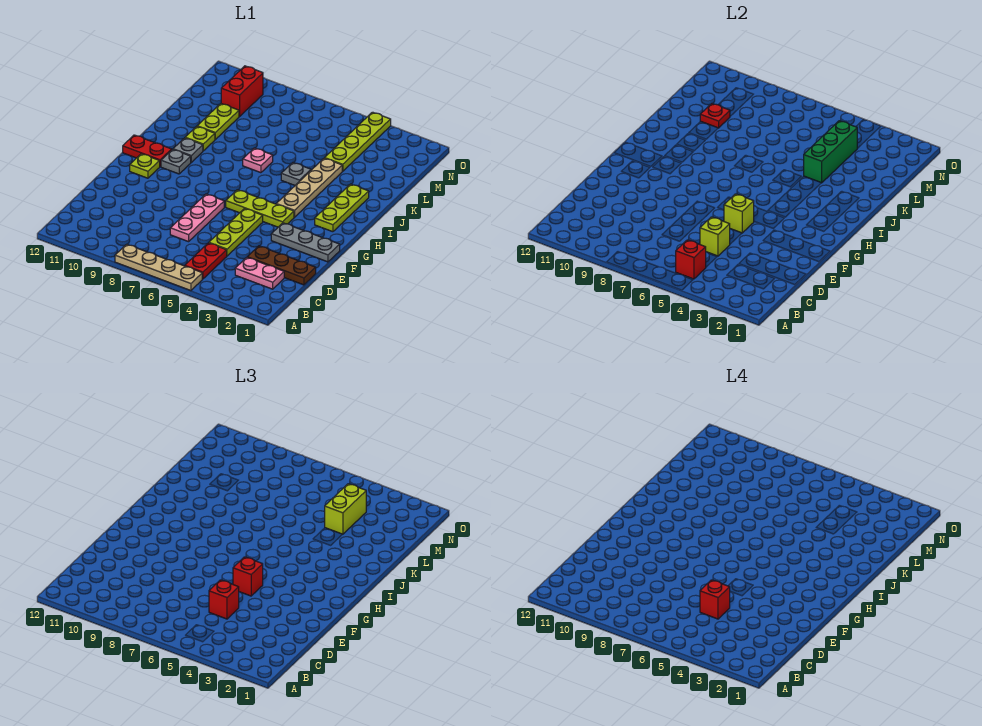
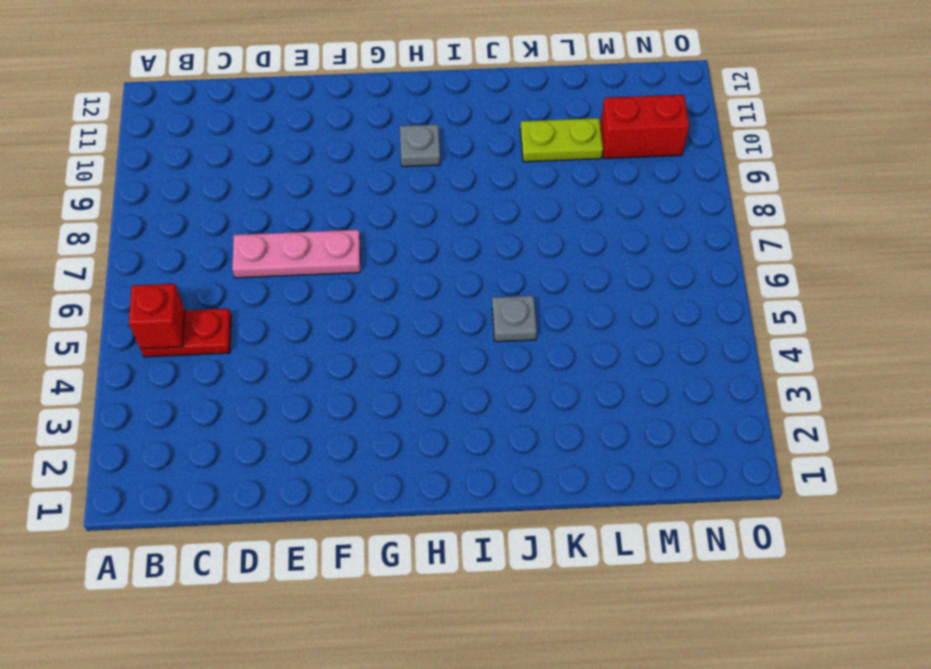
none -> tan 1x4 plate [115,244,202,291]
none -> pink 1x2 plate [235,258,284,289]
none -> brown 1x3 plate [247,246,316,285]

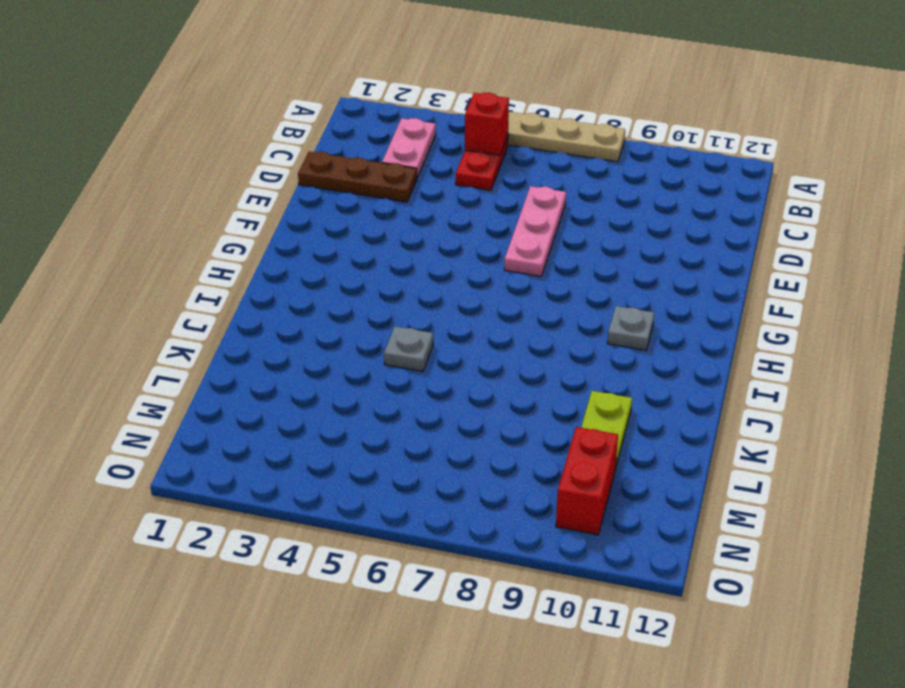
pink 1x2 plate [382,118,436,178] -> pink 1x2 plate turned to [235,258,284,289]
none -> lime 1x3 plate [209,209,263,256]
none -> grey 1x3 plate [271,223,340,262]
none -> lime 1x3 plate [226,190,294,227]

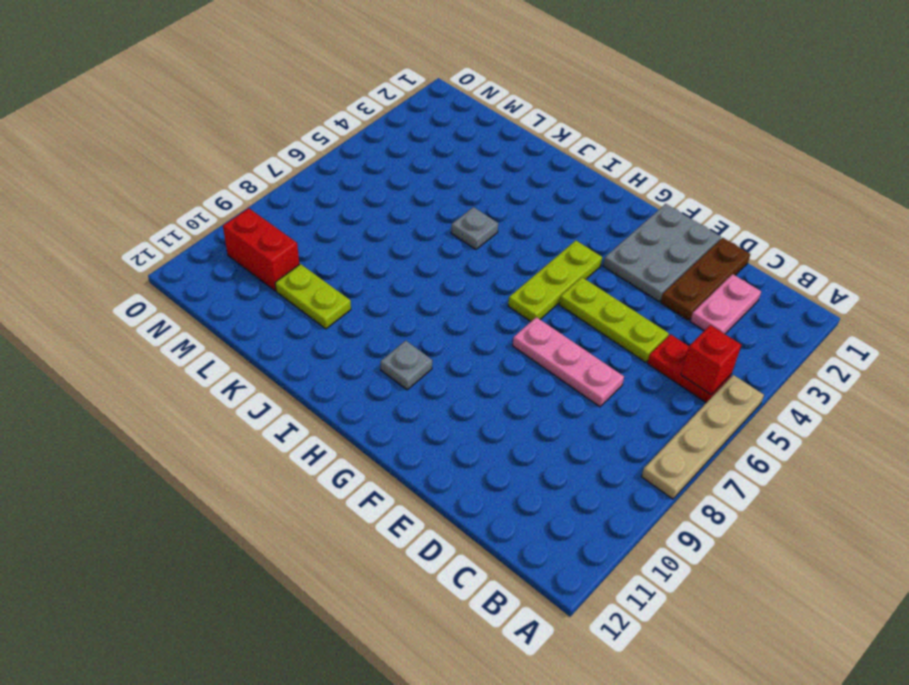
grey 2x3 plate [603,204,721,302] -> grey 1x3 plate [271,223,340,262]
none -> lime 1x1 plate [130,154,160,178]
none -> lime 1x3 plate [315,184,369,232]
none -> tan 1x4 plate [277,158,342,217]

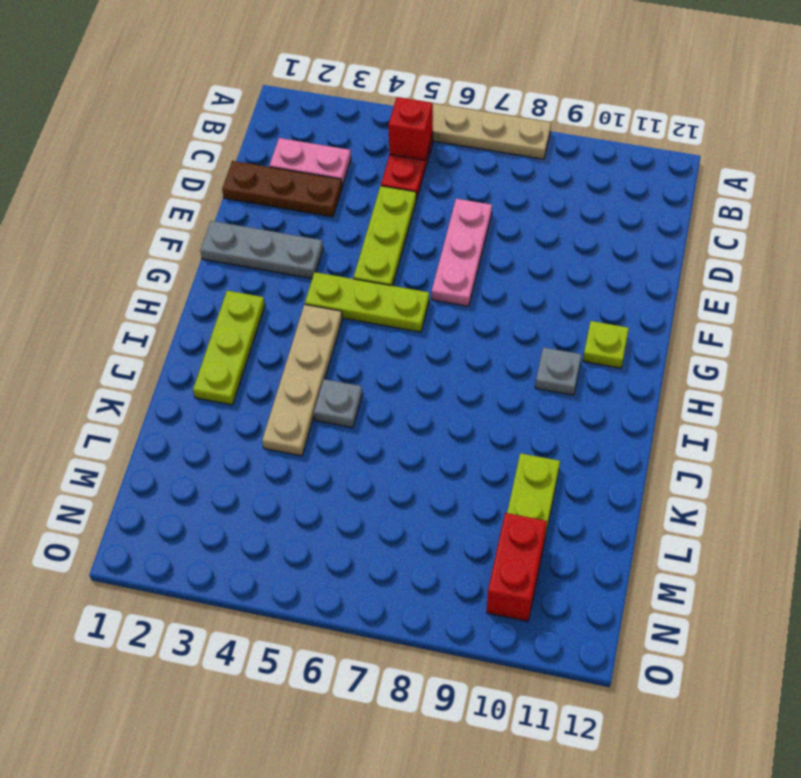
none -> red 1x2 plate [123,135,172,167]
none -> grey 1x1 plate [173,138,203,162]
none -> pink 1x1 plate [243,148,273,173]

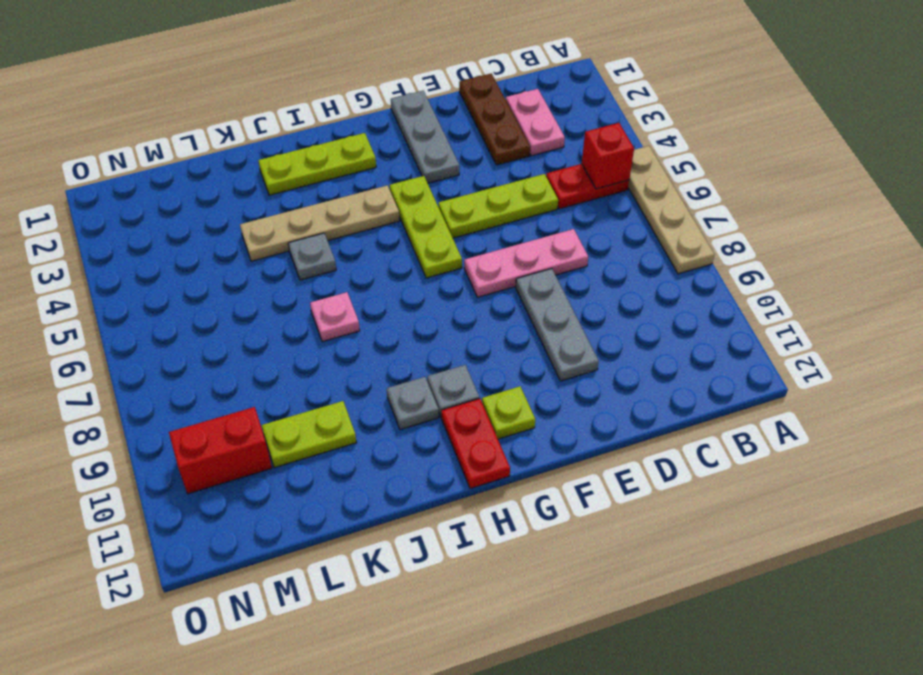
grey 1x3 plate [516,269,599,381] -> none
none -> lime 1x1 plate [185,126,215,151]
none -> lime 1x4 plate [325,112,391,171]
none -> lime 1x1 brick [700,217,730,256]

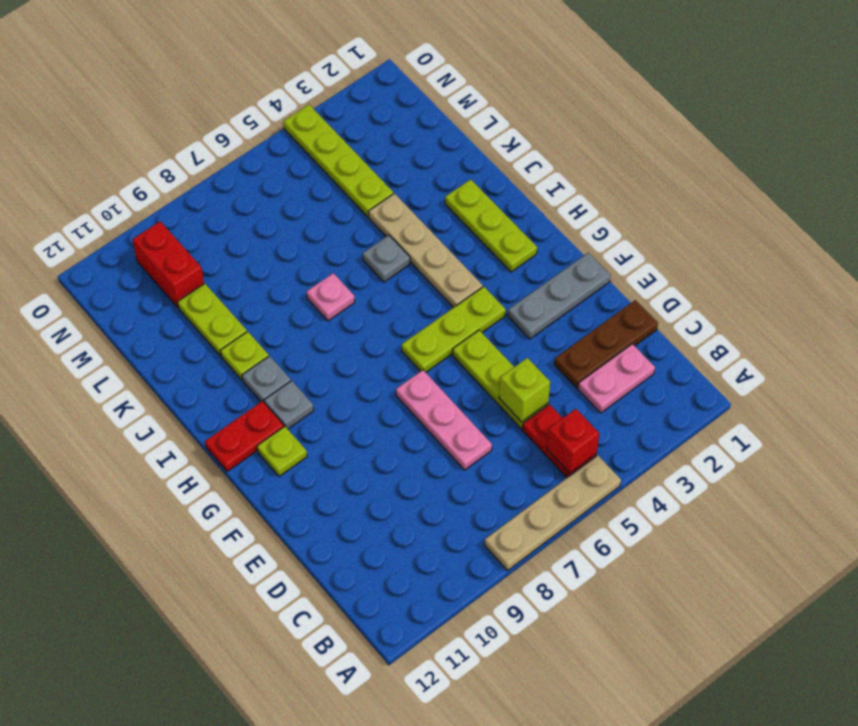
none -> lime 1x1 brick [724,194,754,233]
none -> green 1x3 brick [804,121,857,183]
none -> red 1x1 plate [700,104,730,128]

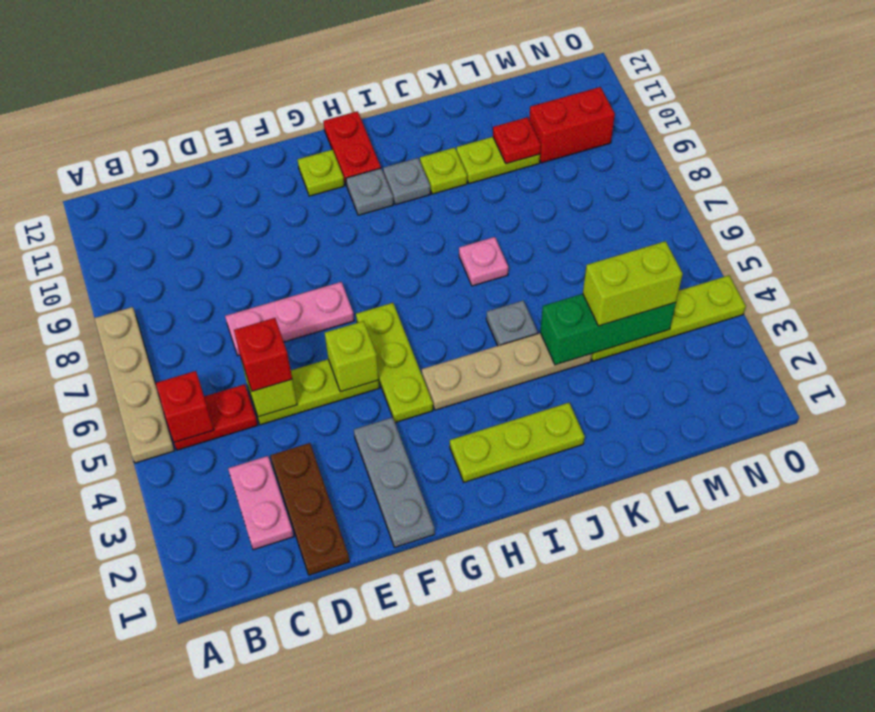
none -> red 1x1 brick [233,557,263,596]
none -> red 1x1 brick [700,580,730,619]

